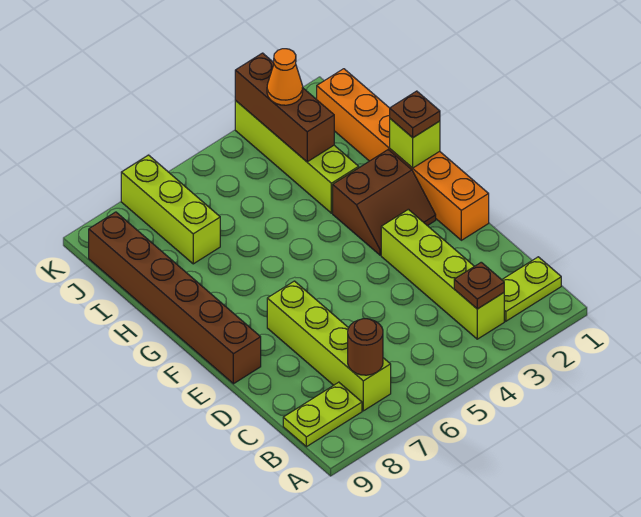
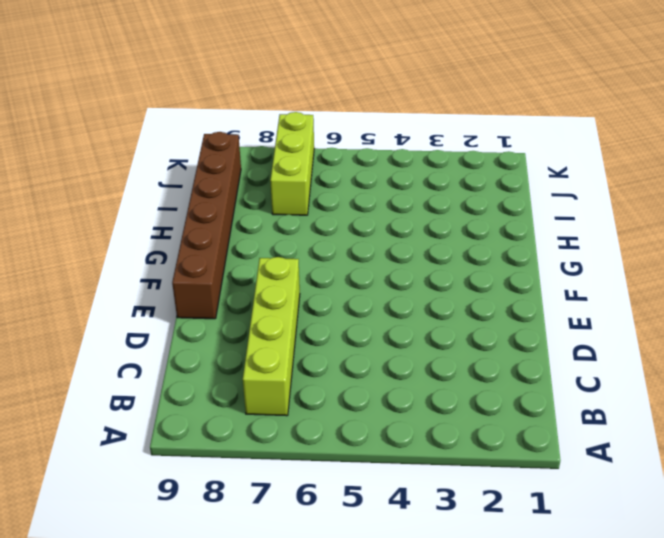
none -> lime 1x2 plate [502,257,561,321]
none -> lime 1x4 brick [381,209,504,339]
none -> lime 1x2 plate [283,382,362,447]

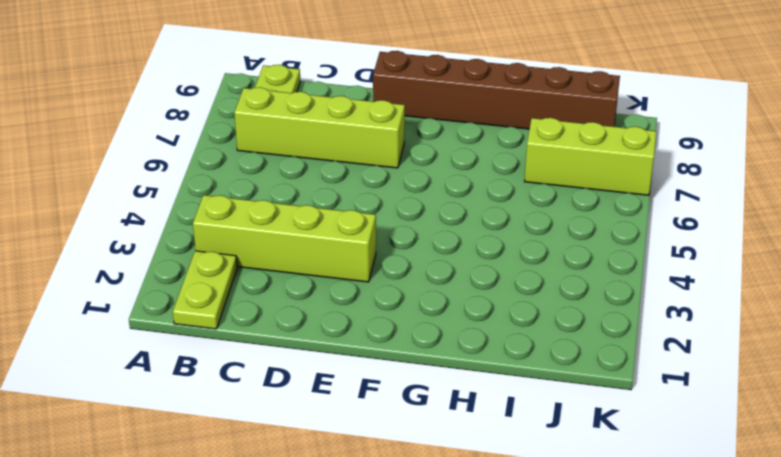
none -> orange 1x6 brick [317,69,489,240]
none -> brown 2x2 slope [333,150,436,255]
none -> lime 1x4 brick [235,100,359,213]

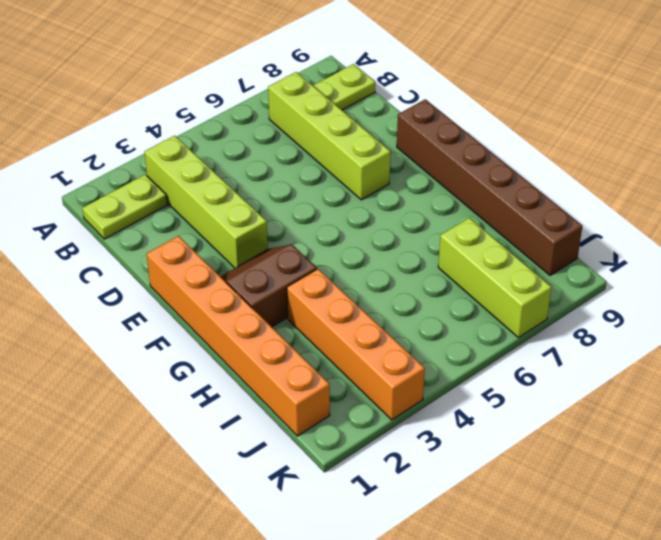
orange 1x4 brick [287,269,425,420] -> lime 1x4 brick [235,100,359,213]
none -> brown 1x1 plate [454,262,504,309]
none -> brown 1x1 round brick [348,319,383,375]
none -> lime 1x1 brick [390,119,440,168]

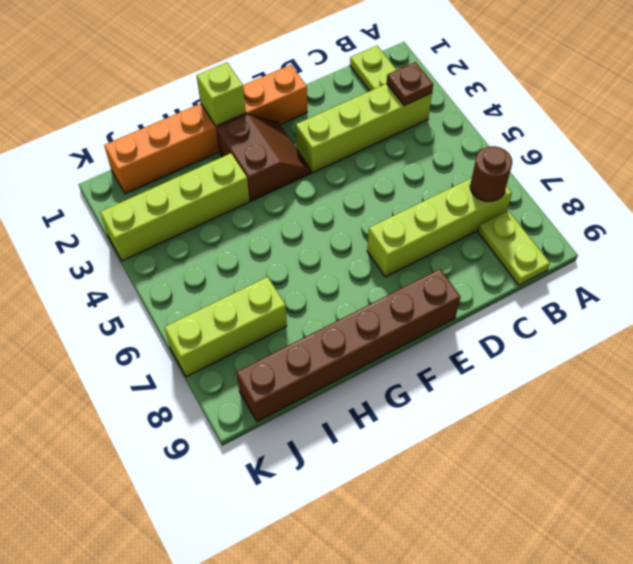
none -> brown 1x3 brick [235,53,334,162]
none -> brown 1x1 plate [390,91,440,138]
none -> orange 1x1 cone [267,49,303,105]

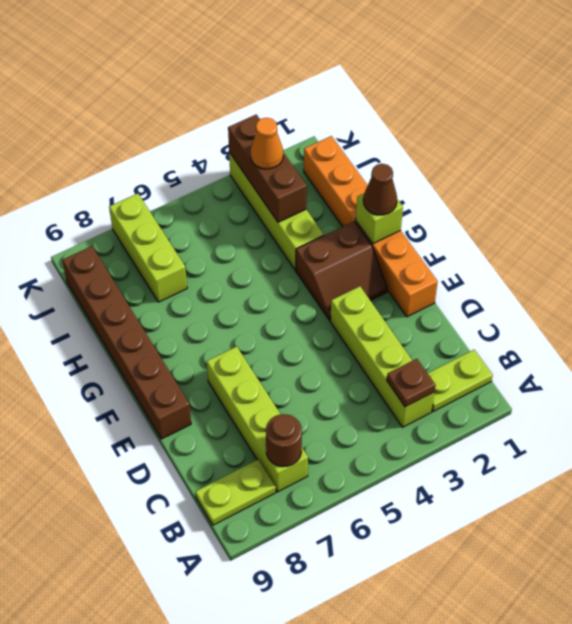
brown 1x1 cone [363,164,397,215] -> brown 1x1 plate [390,91,440,138]

